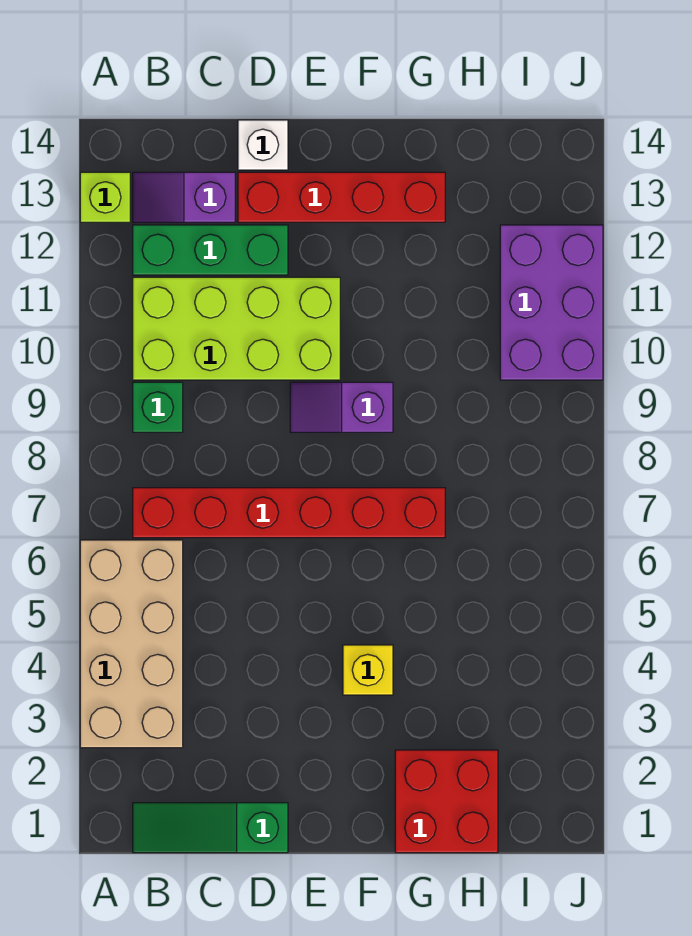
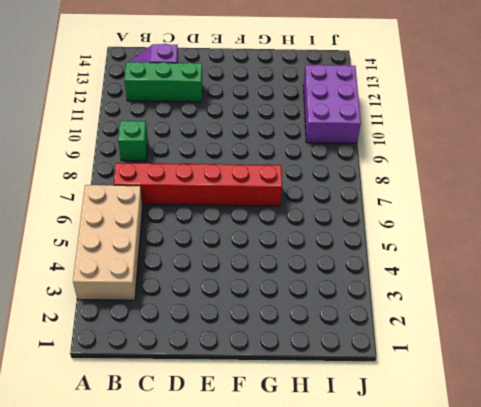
none -> lime 1x1 brick [80,172,130,222]
none -> green 1x3 slope [133,803,288,853]
none -> lime 2x4 brick [133,277,340,380]

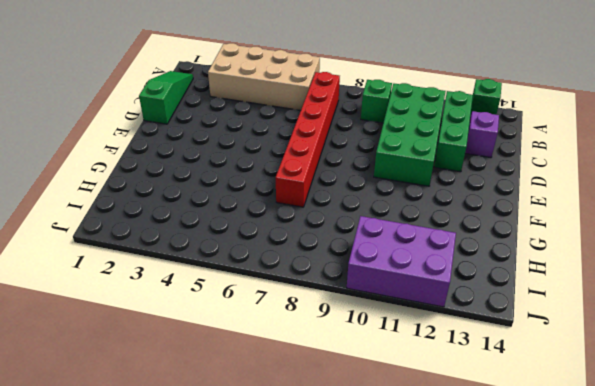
green 1x1 brick [471,79,502,115] -> lime 1x1 brick [80,172,130,222]
green 2x4 brick [374,83,446,186] -> lime 2x4 brick [133,277,340,380]
none -> red 1x4 brick [238,172,445,222]
none -> white 1x1 brick [238,120,288,170]
none -> purple 1x2 slope [290,382,393,432]

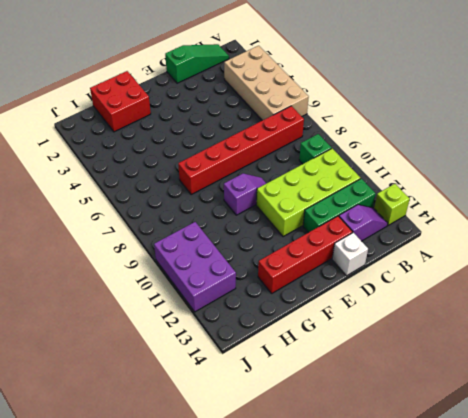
none -> yellow 1x1 brick [343,645,393,695]

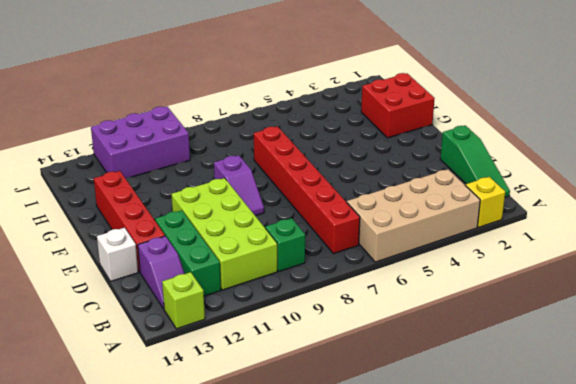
yellow 1x1 brick [465,177,505,228] -> yellow 1x1 brick moved to [343,645,393,695]

